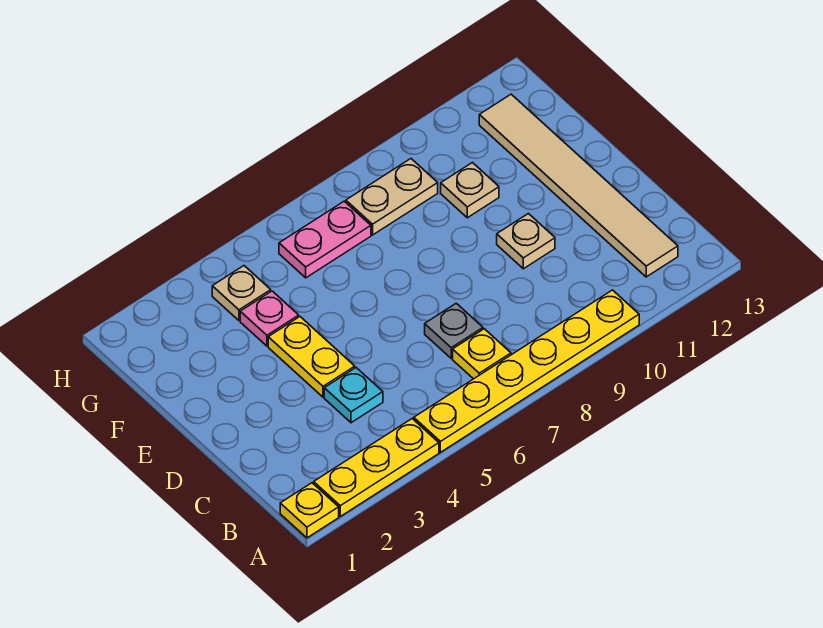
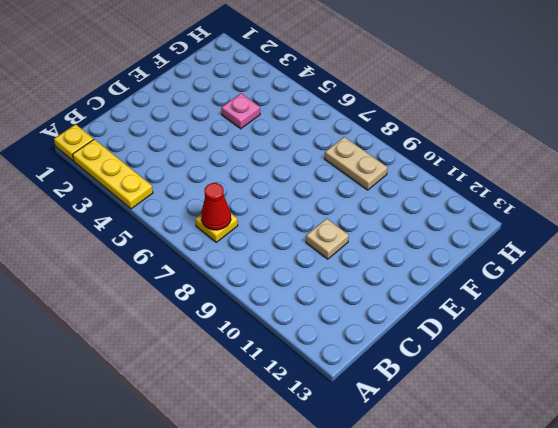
red 1x1 cone [201,183,231,230] -> none
none -> yellow 1x6 plate [414,290,639,452]
none -> tan 1x6 tile [479,94,678,277]
none -> cyan 1x1 plate [324,368,383,423]

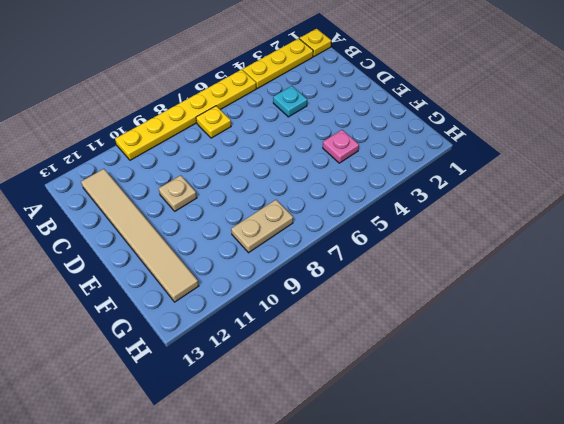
none -> grey 1x1 plate [425,303,483,358]
none -> yellow 1x2 plate [268,317,355,397]
none -> tan 1x1 plate [441,163,499,218]

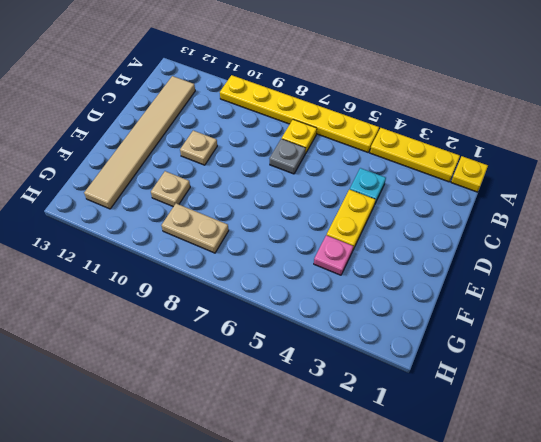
none -> tan 1x1 plate [212,266,271,321]
none -> pink 1x2 plate [279,201,371,278]

